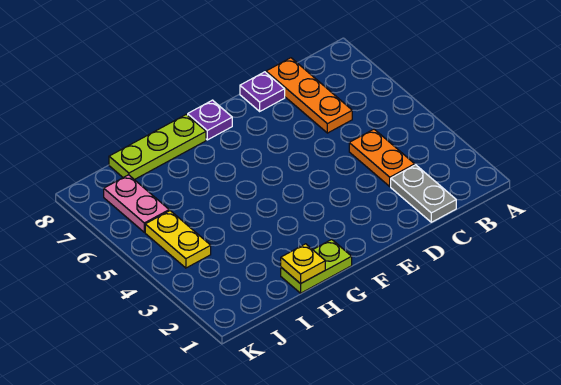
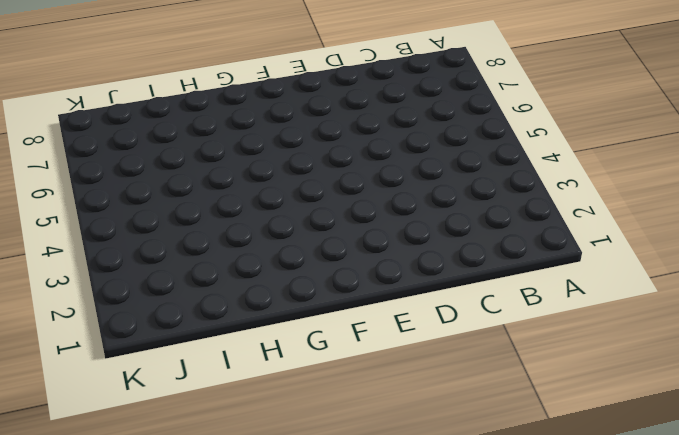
none -> grey 1x2 plate [391,165,456,222]
none -> orange 1x2 plate [349,129,415,186]

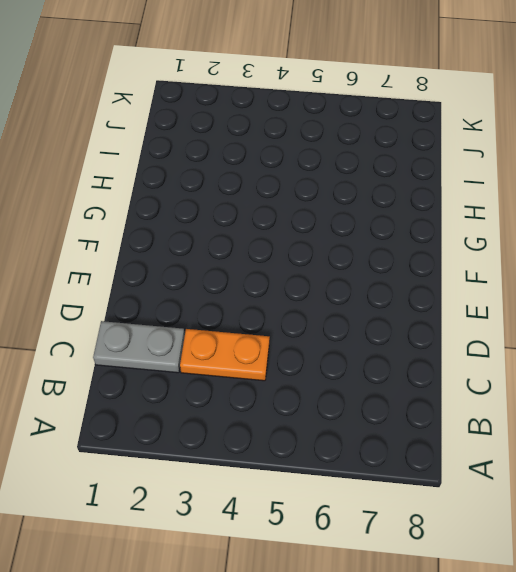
none -> orange 1x3 plate [266,58,352,133]
none -> purple 1x1 plate [240,72,285,111]

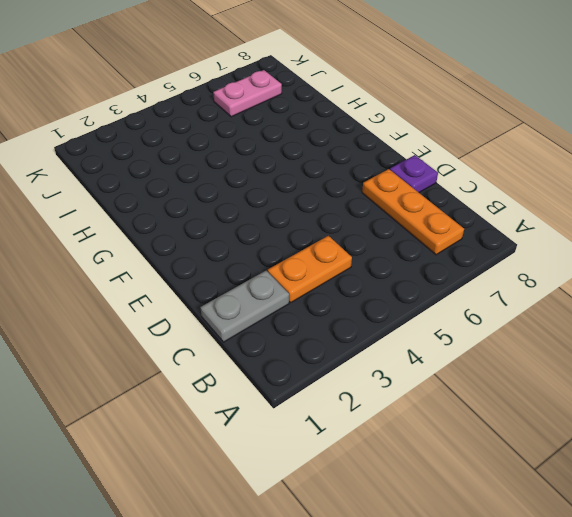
orange 1x3 plate [362,169,464,255] -> orange 1x3 plate turned to [266,58,352,133]
none -> purple 1x1 plate [188,100,232,140]
none -> lime 1x2 plate [281,239,352,293]

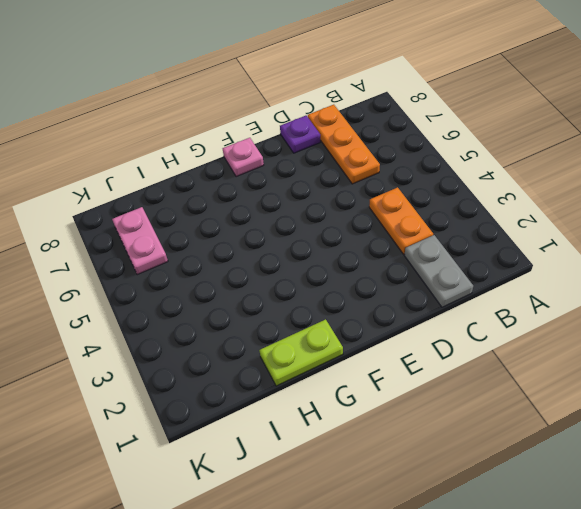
pink 1x1 plate [223,138,264,177] -> purple 1x1 plate [188,100,232,140]
none -> lime 1x3 plate [109,114,206,180]
none -> yellow 1x2 plate [145,211,211,268]

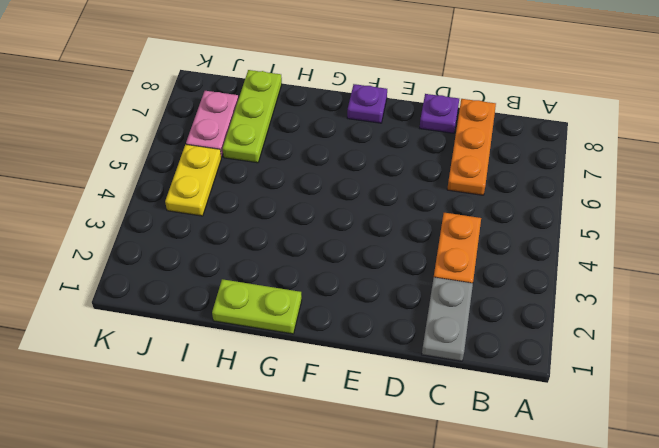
lime 1x3 plate [223,70,282,163] -> lime 1x3 plate turned to [109,114,206,180]
none -> yellow 1x1 plate [281,244,325,284]

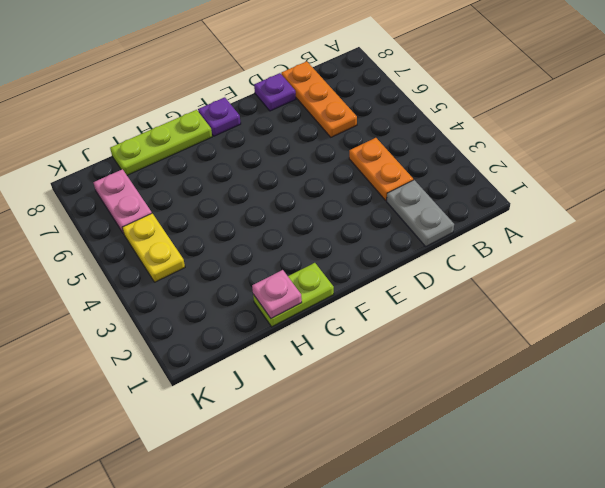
pink 1x1 plate [252,270,302,318] -> yellow 1x1 plate [281,244,325,284]

